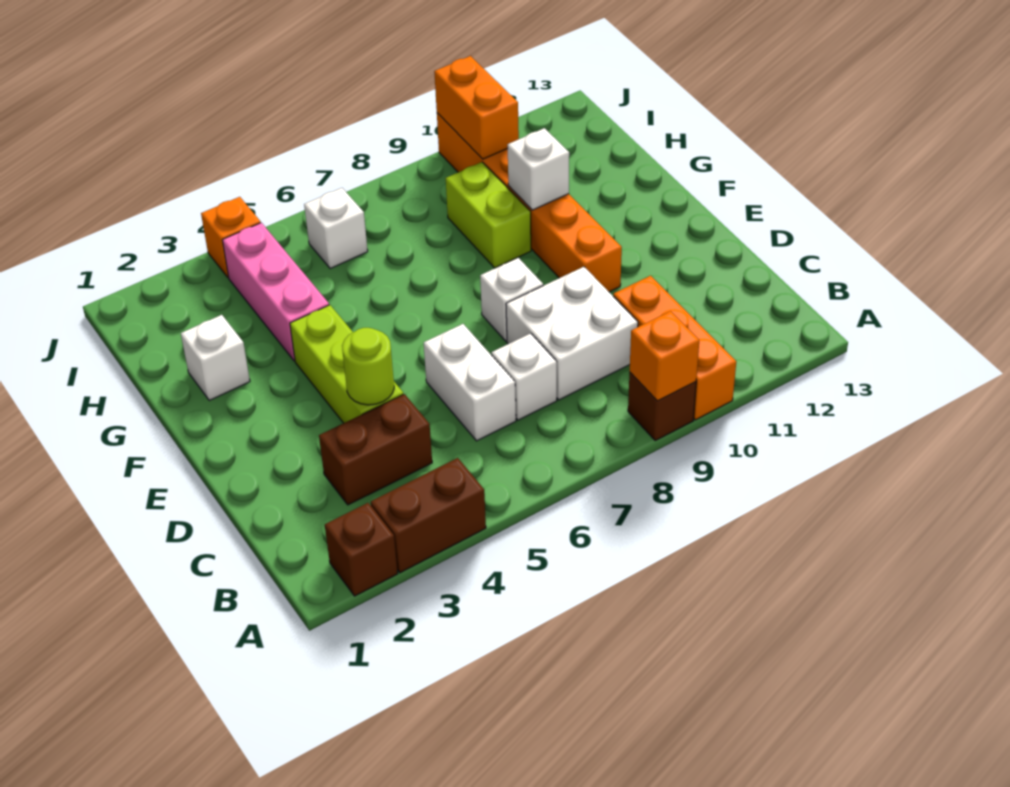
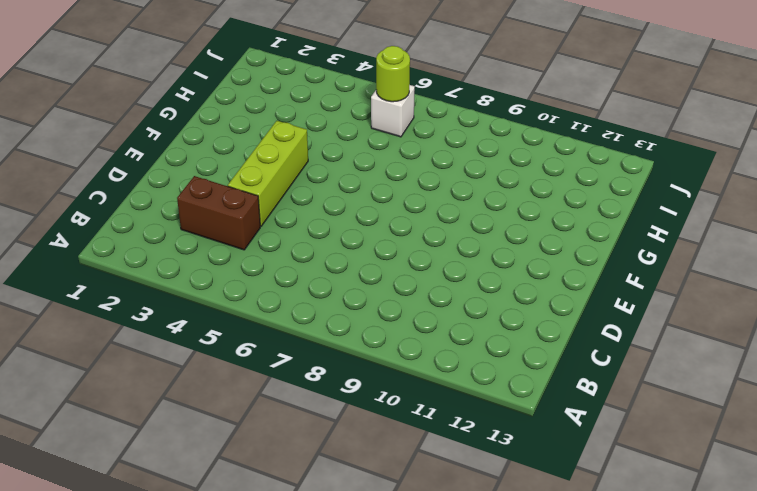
lime 1x1 round brick [376,46,410,102] -> lime 1x1 round brick moved to [342,328,394,405]
none -> brown 1x1 brick [325,503,398,596]
none -> brown 1x2 brick [371,458,486,573]
none -> brown 1x1 brick [628,372,696,440]

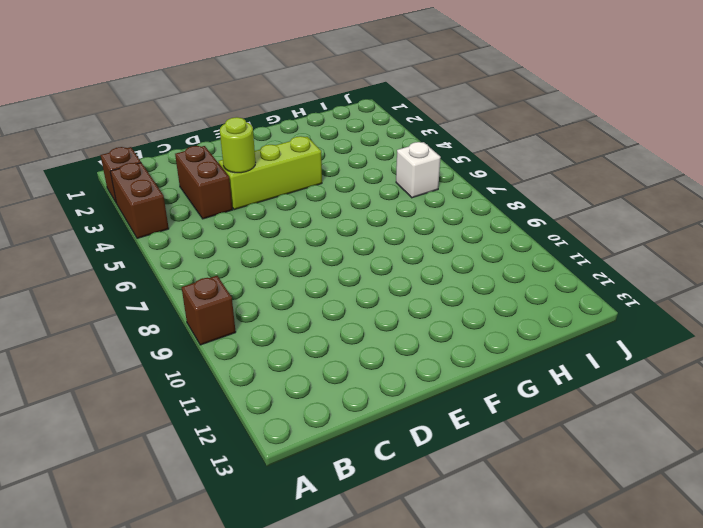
none -> orange 1x3 brick [613,276,736,420]
none -> white 1x2 brick [424,324,516,441]
none -> white 1x1 brick [491,333,557,420]

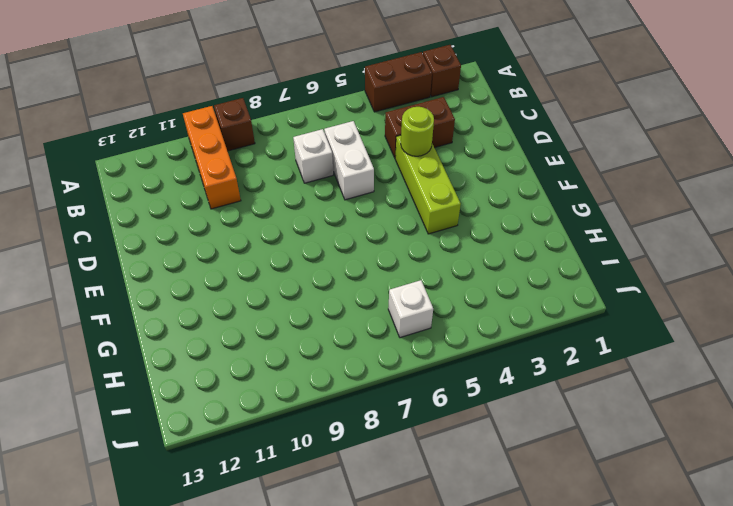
none -> white 2x2 brick [506,267,638,400]
none -> white 1x1 brick [480,258,543,341]
none -> orange 1x6 brick [437,113,622,292]

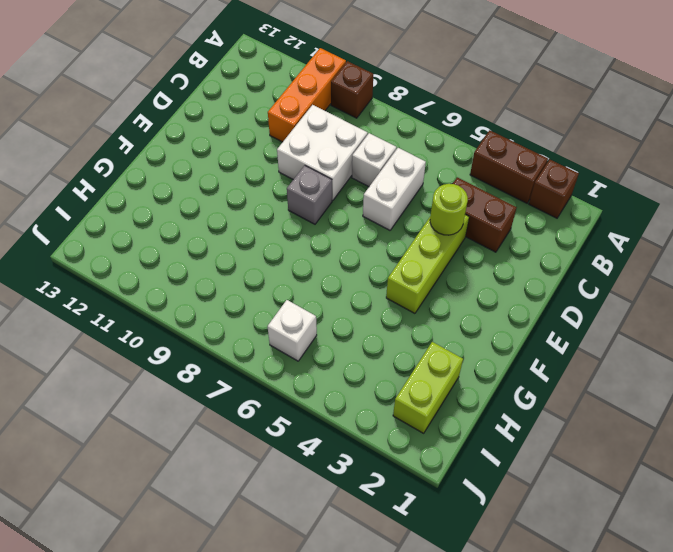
grey 1x1 brick [287,165,332,224] -> white 1x1 brick [480,258,543,341]
lime 1x2 brick [393,342,463,433] -> lime 1x2 brick moved to [446,162,531,268]
none -> orange 1x6 brick [437,113,622,292]
none -> white 1x1 brick [181,315,250,400]
none -> pink 1x3 brick [222,223,329,361]

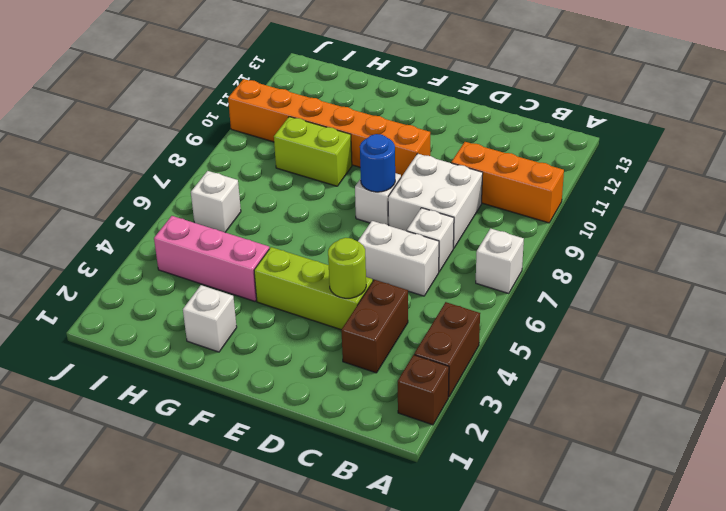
white 1x1 brick [476,229,524,293] -> white 1x1 brick moved to [508,128,569,210]
blue 1x1 round brick [360,134,395,192] -> none
none -> brown 1x1 brick [628,372,696,440]
none -> orange 1x1 brick [201,197,261,278]
none -> orange 1x1 brick [630,311,699,401]

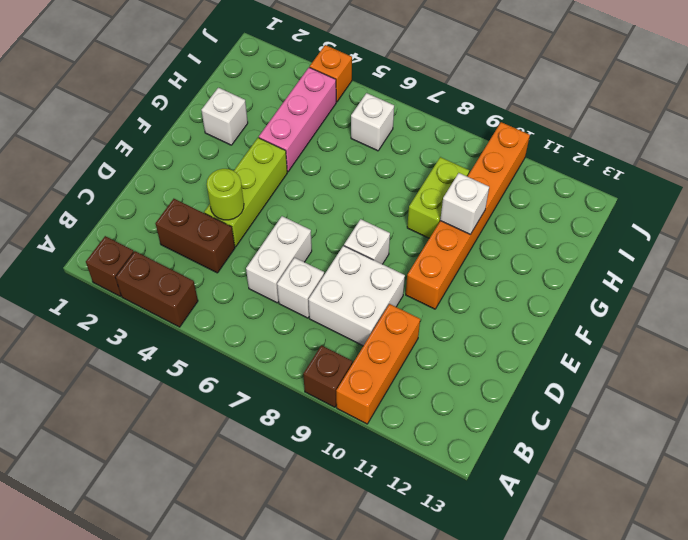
none -> orange 1x1 brick [630,311,699,401]
none -> orange 1x2 brick [434,56,519,159]

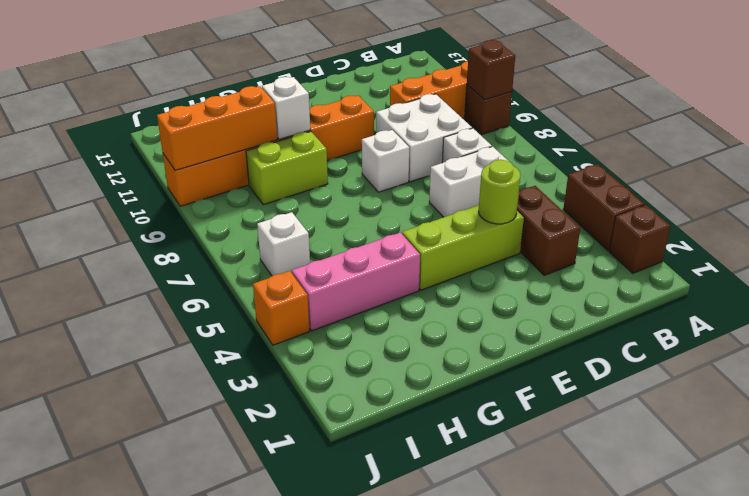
brown 1x1 brick [467,40,515,100] -> orange 1x1 brick [630,311,699,401]
orange 1x3 brick [157,86,277,171] -> orange 1x2 brick [434,56,519,159]
none -> white 1x1 brick [181,315,250,400]

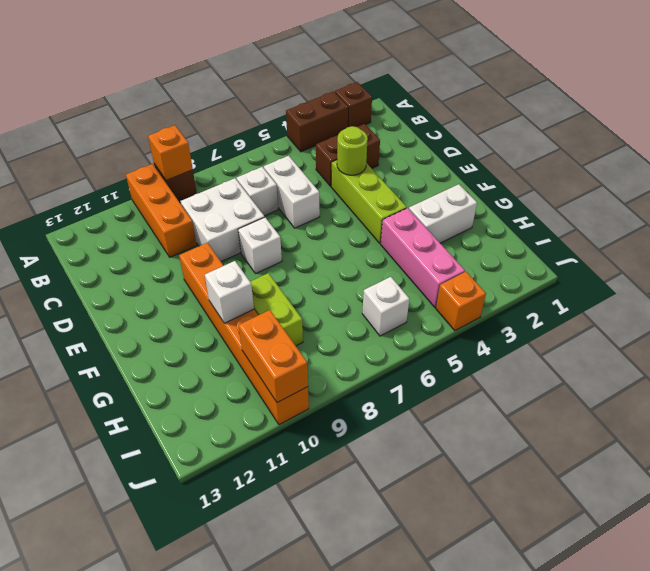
white 1x2 brick [409,184,477,243] -> white 1x1 brick [181,315,250,400]

